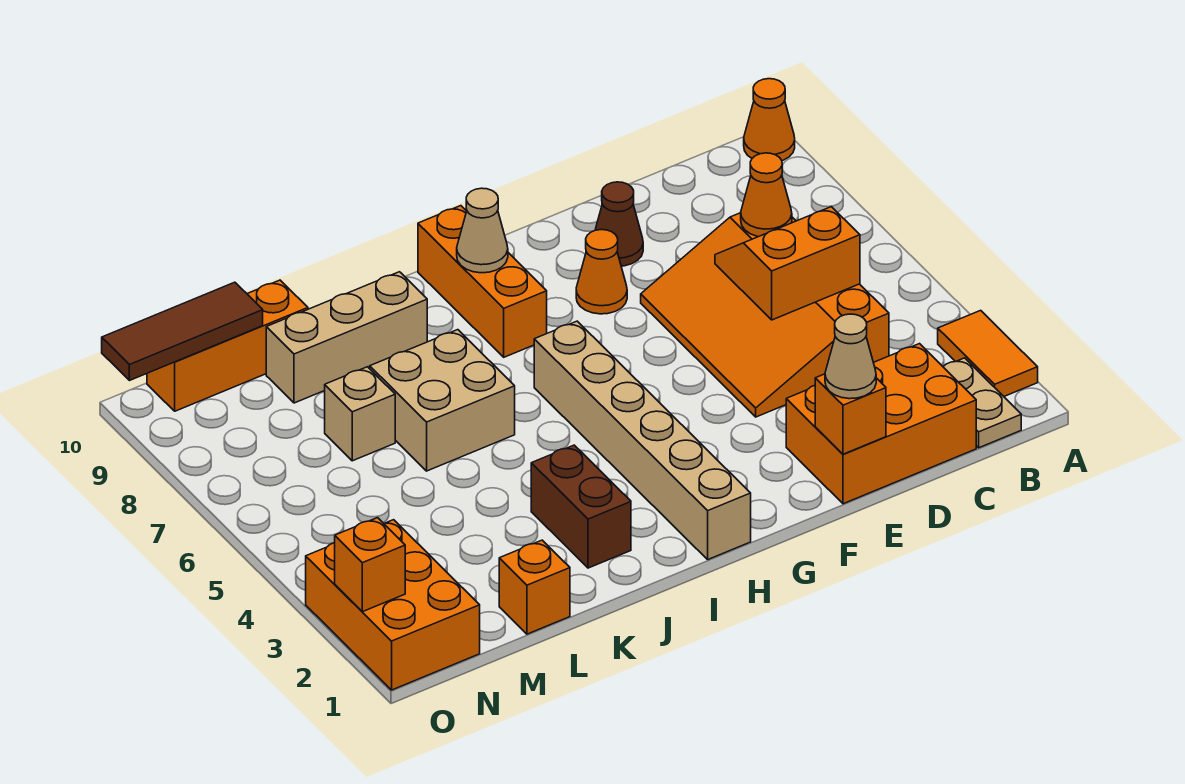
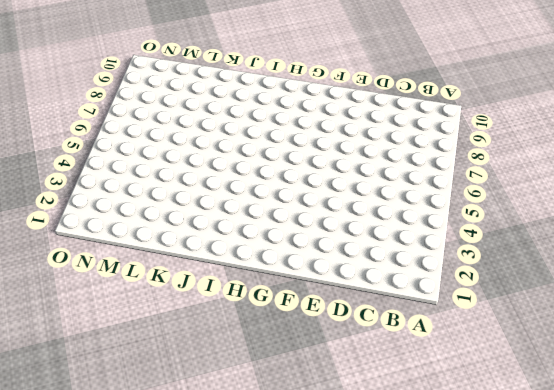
none -> orange 1x2 tile [938,310,1038,396]
none -> orange 1x1 cone [744,79,795,161]
none -> tan 1x2 plate [943,358,1021,448]

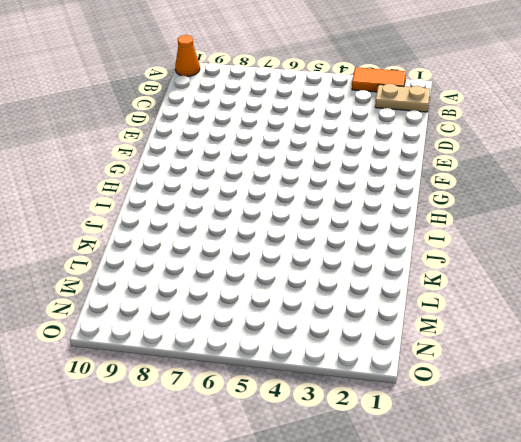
none -> orange 2x3 brick [786,344,976,504]
none -> orange 3x4 slope [641,213,889,417]
none -> brown 1x1 cone [595,182,643,266]

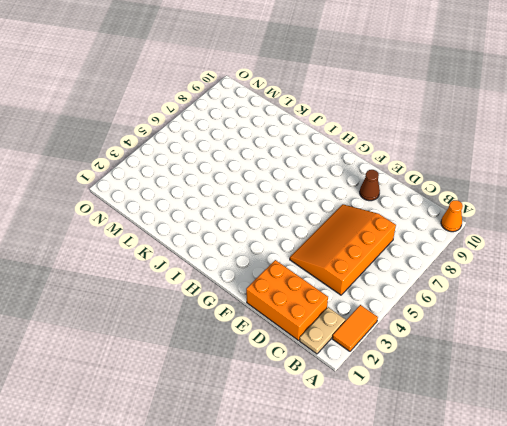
none -> orange 1x1 cone [576,230,627,314]
none -> tan 1x6 brick [534,321,751,559]
none -> orange 1x3 brick [418,206,547,357]

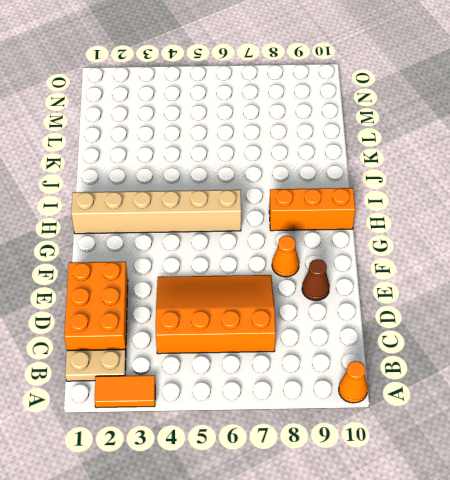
none -> brown 1x2 brick [531,445,631,568]
none -> tan 2x2 brick [370,330,515,471]
none -> tan 1x3 brick [266,272,427,403]

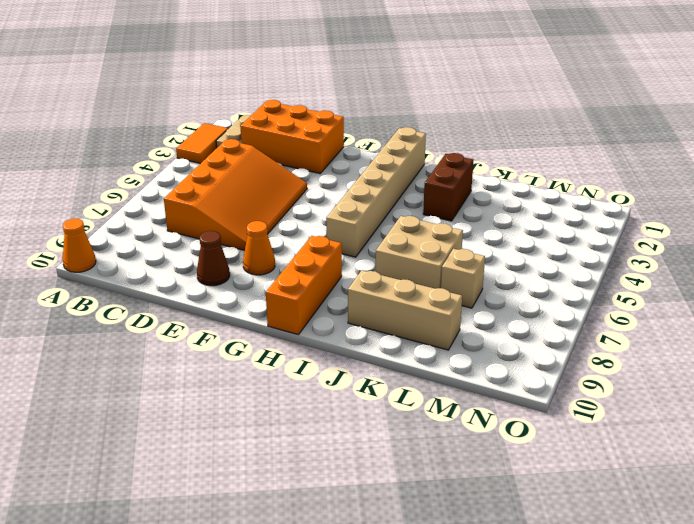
none -> orange 1x1 brick [499,540,570,634]
none -> orange 1x3 brick [147,280,308,411]
none -> orange 2x3 brick [306,520,480,690]

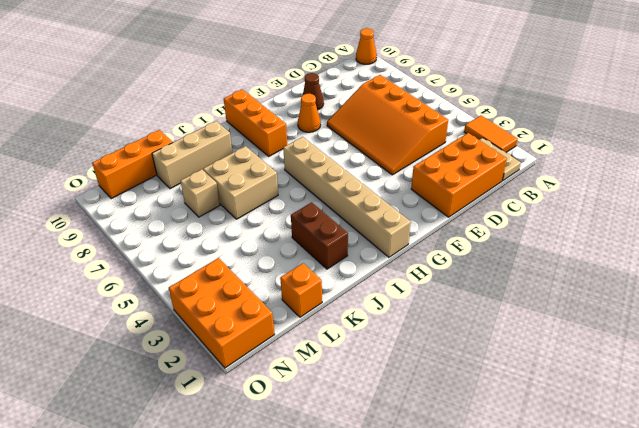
none -> orange 2x2 slope [715,207,860,320]
none -> orange 1x1 cone [741,153,792,237]
none -> orange 1x1 brick [815,374,886,454]

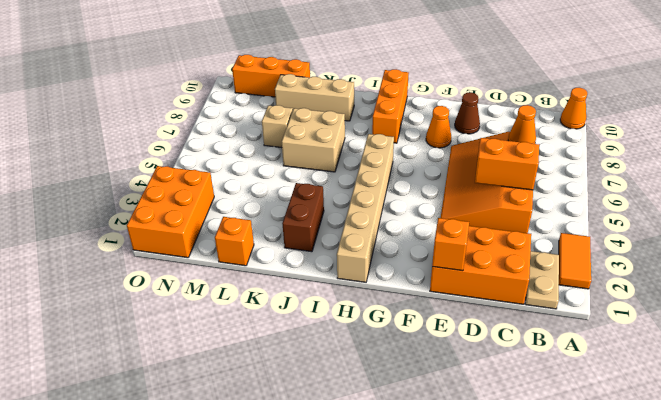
none -> tan 1x1 cone [457,188,508,273]
none -> brown 1x3 tile [102,282,263,381]
none -> orange 1x1 brick [335,518,405,612]

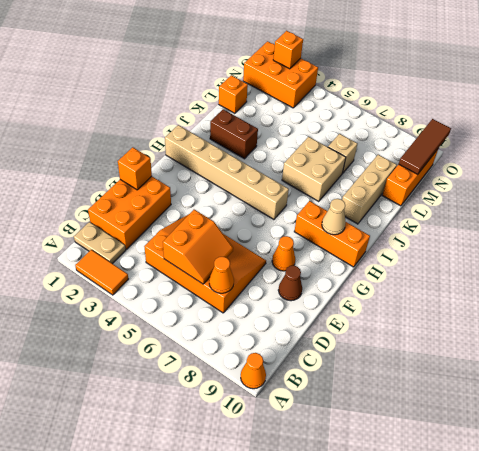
none -> tan 1x1 cone [825,314,876,399]

